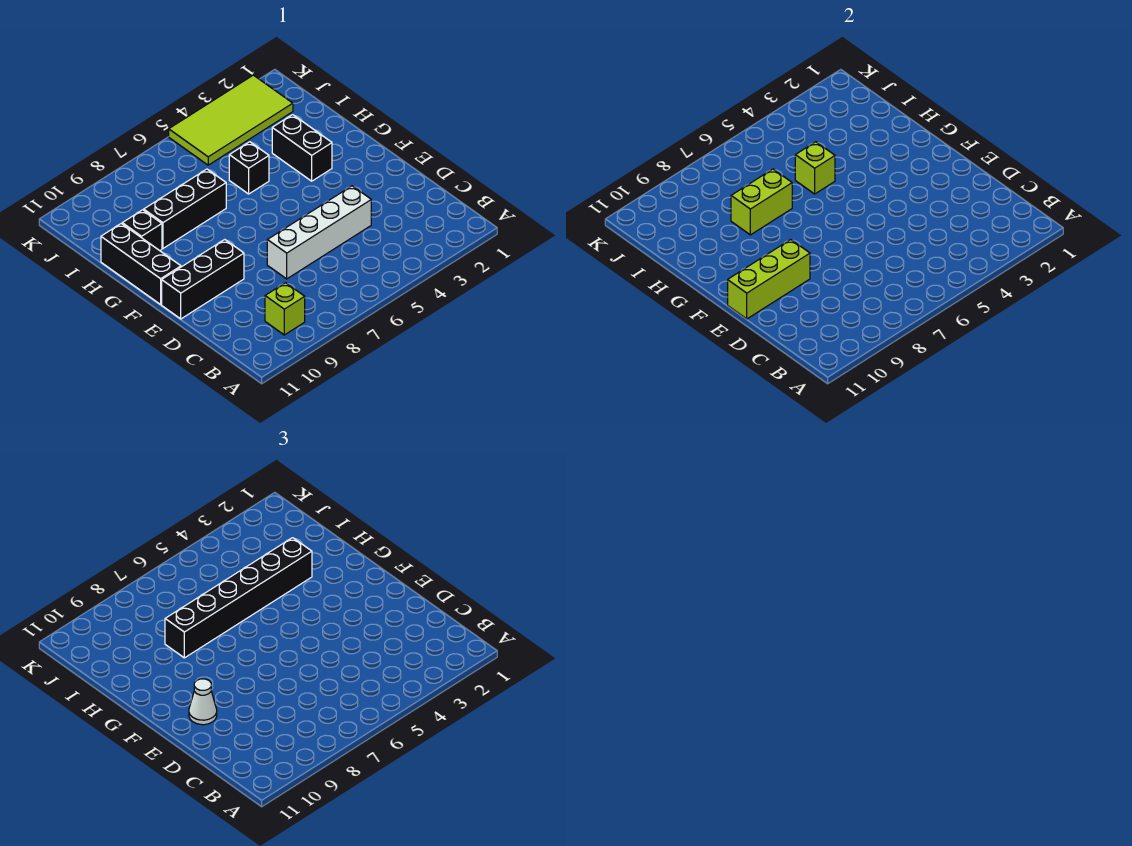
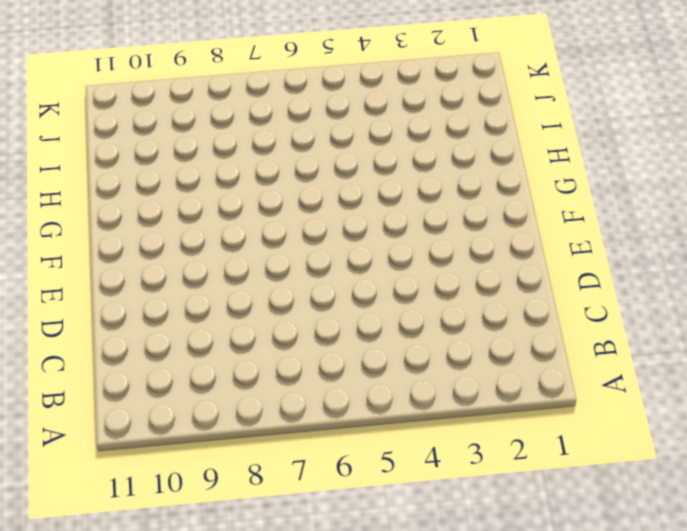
none -> lime 1x1 brick [265,283,305,335]
none -> white 1x4 brick [267,186,371,279]
none -> black 1x3 brick [162,240,244,319]

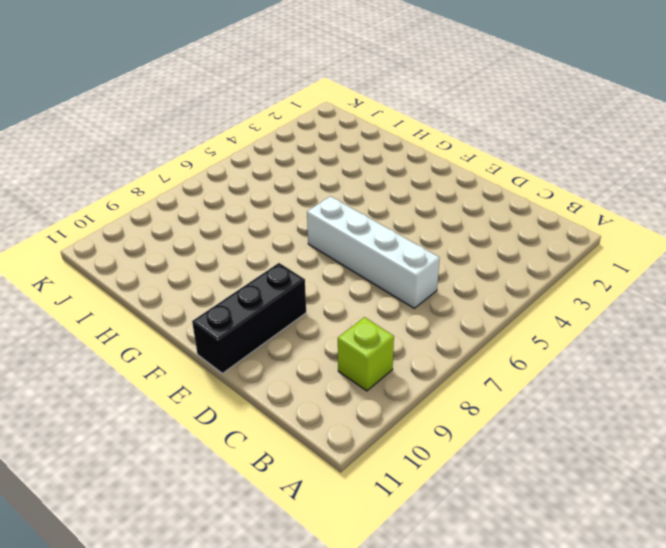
white 1x4 brick [307,196,440,308] -> white 1x4 brick turned to [267,186,371,279]
none -> black 1x3 brick [101,224,181,304]
none -> black 1x2 brick [272,115,332,181]
none -> black 1x1 brick [229,142,269,194]

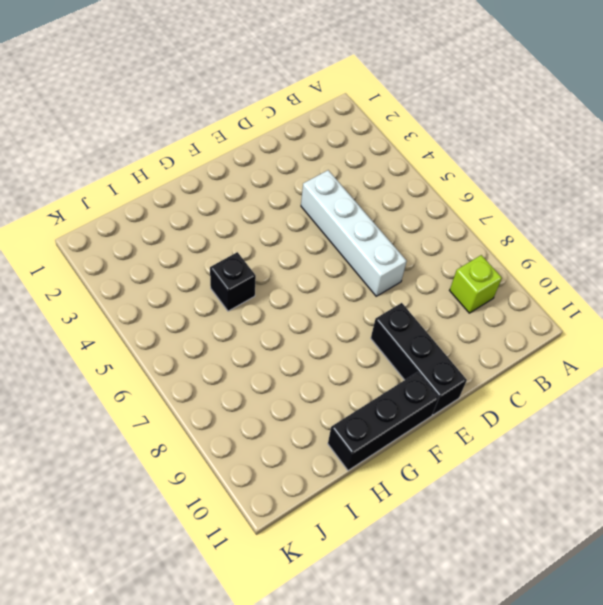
none -> black 1x2 brick [272,115,332,181]
none -> black 1x3 brick [144,169,226,248]
none -> black 1x1 brick [122,210,162,251]

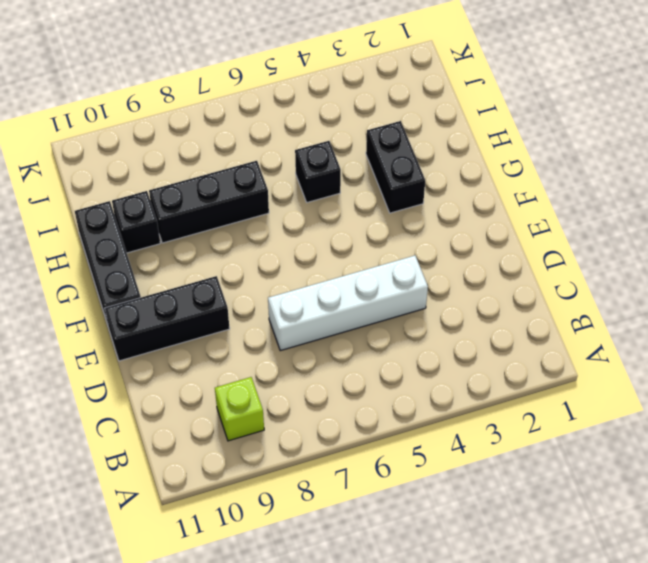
none -> lime 2x4 tile [169,75,293,165]
none -> lime 1x3 brick [728,240,810,319]
none -> lime 1x1 brick [795,142,835,194]

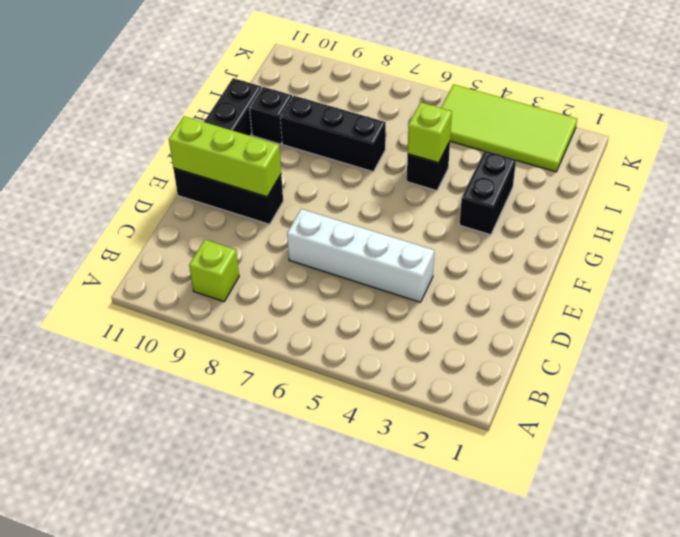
none -> lime 1x2 brick [731,169,792,235]
none -> white 1x1 cone [189,679,217,725]
none -> black 1x6 brick [165,538,312,658]

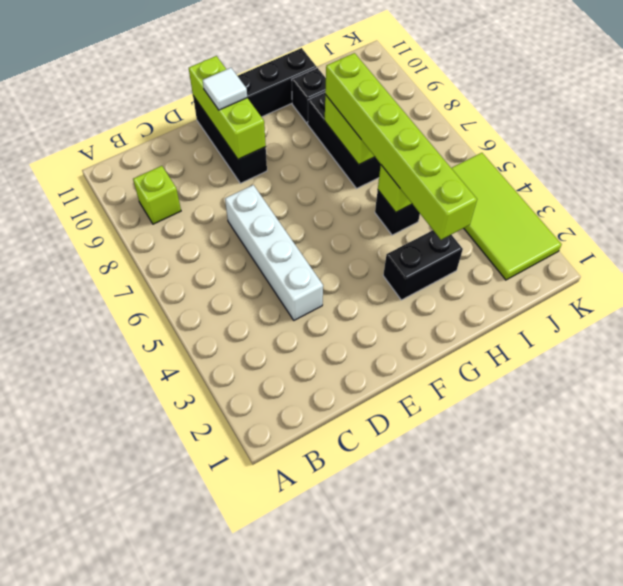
white 1x1 tile [203,68,247,110] -> white 1x1 cone [189,679,217,725]
lime 1x6 brick [325,53,477,240] -> black 1x6 brick [165,538,312,658]

